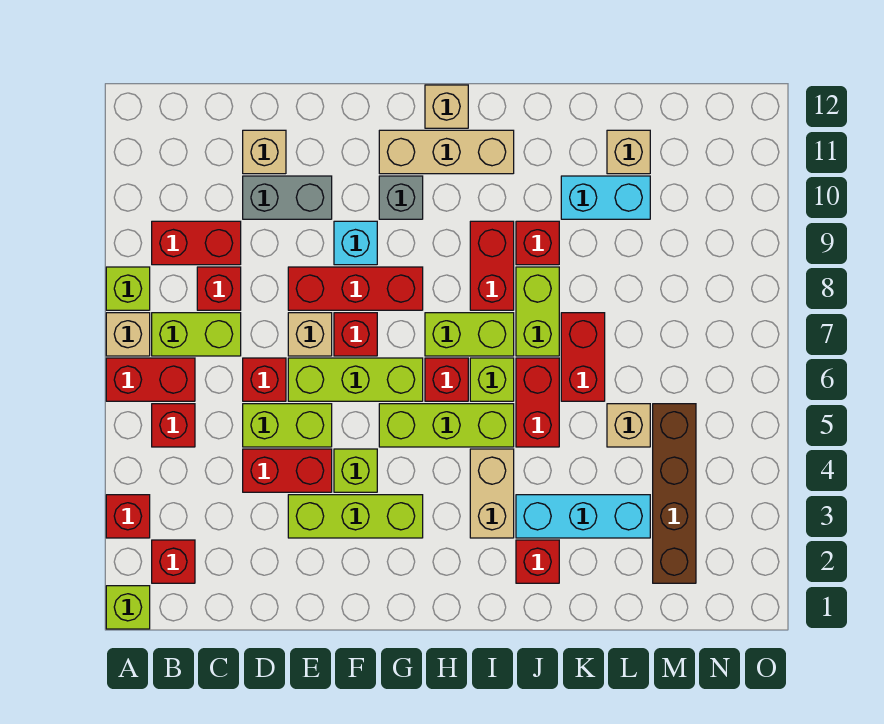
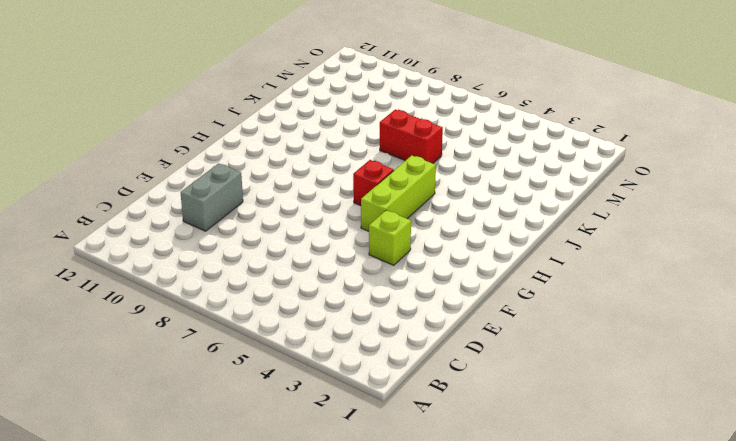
none -> lime 1x1 brick [106,586,150,629]
none -> red 1x1 brick [106,495,150,538]
none -> red 1x2 brick [106,358,195,401]
none -> tan 1x1 brick [106,313,150,356]

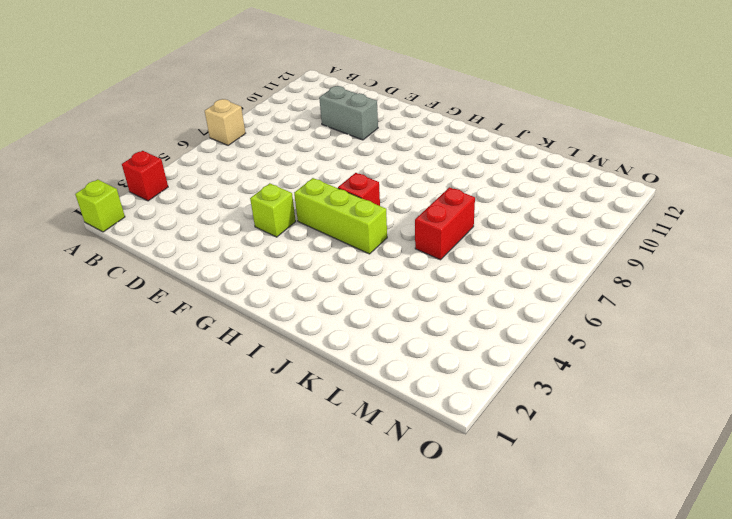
none -> red 1x2 brick [106,358,195,401]
none -> lime 1x1 brick [106,267,150,310]
none -> red 1x1 brick [152,540,195,583]
none -> red 1x1 brick [152,404,195,447]

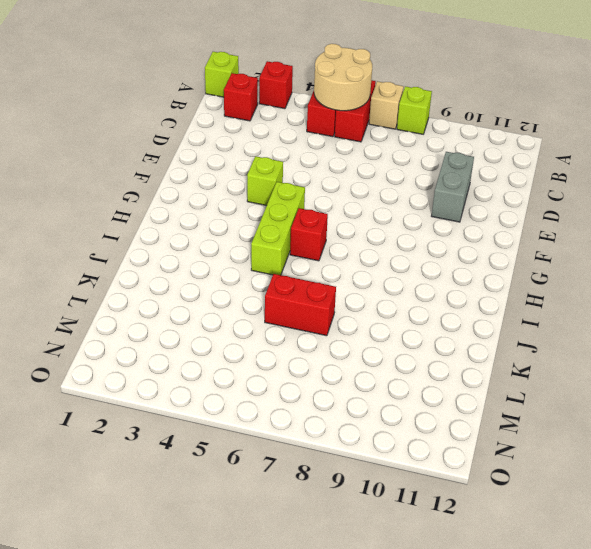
tan 2x2 round brick [314,44,372,111] -> none
none -> lime 1x2 brick [152,313,241,356]
none -> red 1x2 brick [152,221,241,265]
none -> red 1x1 brick [197,267,241,310]
none -> red 1x2 brick [243,449,332,492]

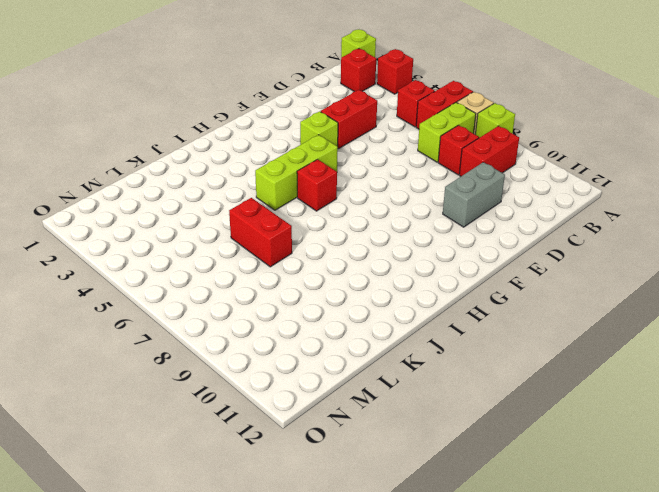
none -> lime 1x2 brick [243,404,332,447]
none -> red 1x1 brick [243,358,286,401]
none -> tan 1x1 brick [243,130,286,174]
none -> lime 1x3 brick [288,495,423,538]

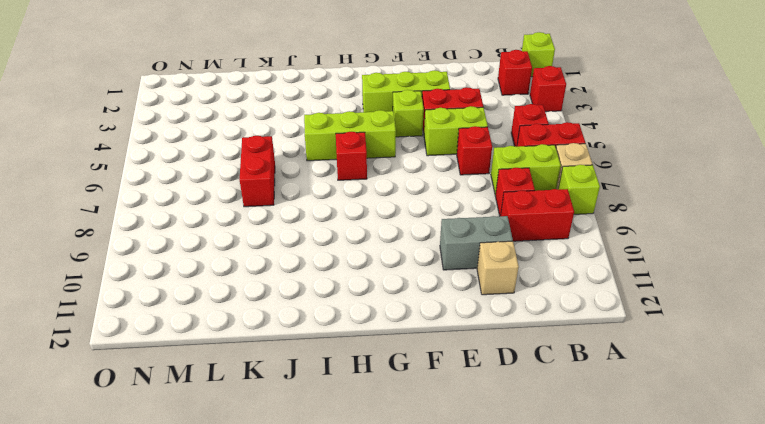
none -> lime 1x3 brick [288,358,423,401]
none -> tan 1x1 brick [288,313,332,356]
none -> red 1x3 brick [288,267,423,310]
none -> red 1x1 brick [334,313,377,356]

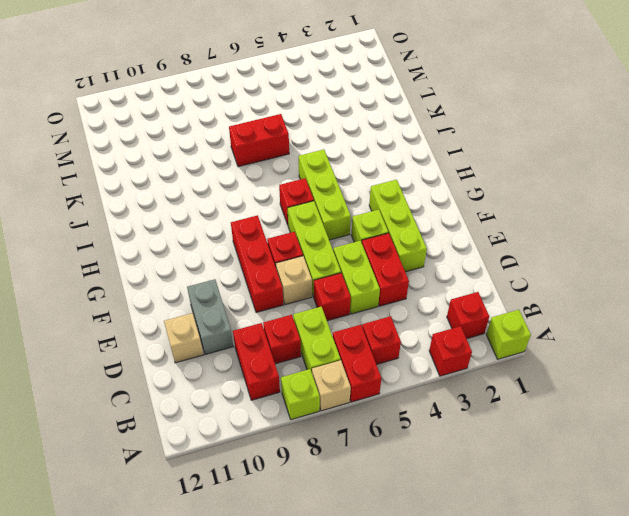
none -> cyan 1x1 brick [334,221,377,265]
none -> grey 1x1 brick [379,176,423,219]
none -> tan 1x3 brick [379,130,514,174]
none -> lime 1x2 brick [425,313,514,356]

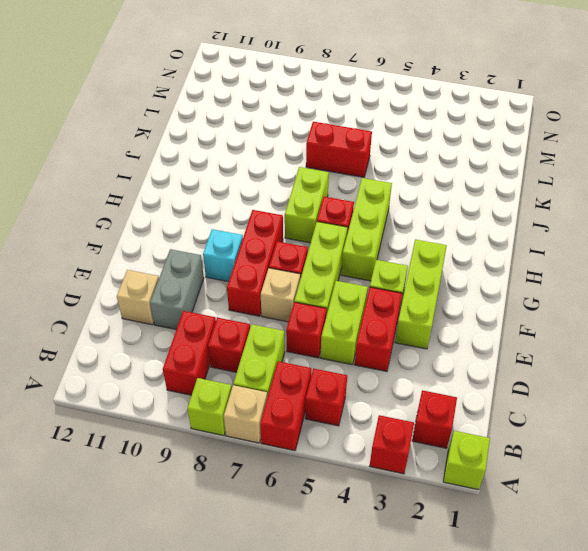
none -> grey 1x1 brick [379,176,423,219]
none -> tan 1x3 brick [379,130,514,174]
none -> tan 1x1 brick [425,85,468,128]
none -> tan 1x2 brick [470,449,514,538]

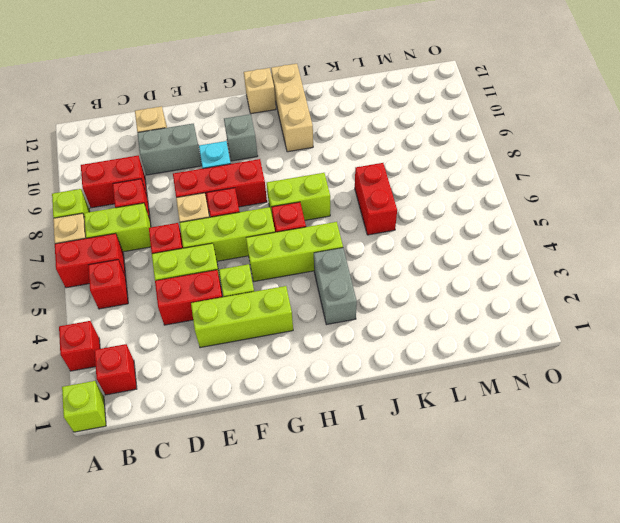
grey 1x2 brick [314,248,357,325] -> tan 1x2 brick [470,449,514,538]
tan 1x3 brick [271,64,313,152] -> tan 1x3 brick turned to [379,130,514,174]
none -> lime 1x1 brick [470,358,514,401]
none -> red 1x2 brick [470,221,514,310]
none -> red 1x1 brick [516,540,559,583]
none -> cyan 1x3 brick [516,495,650,538]

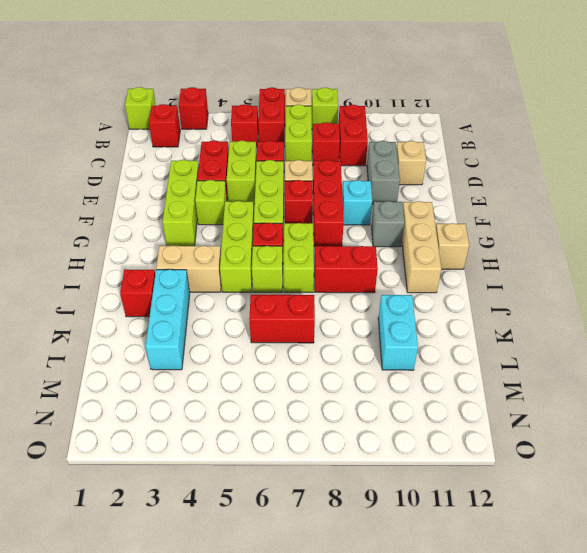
none -> red 1x2 brick [516,358,559,447]
none -> lime 1x2 brick [516,267,559,356]
none -> red 1x1 brick [516,221,559,265]
none -> tan 1x1 brick [607,404,650,447]

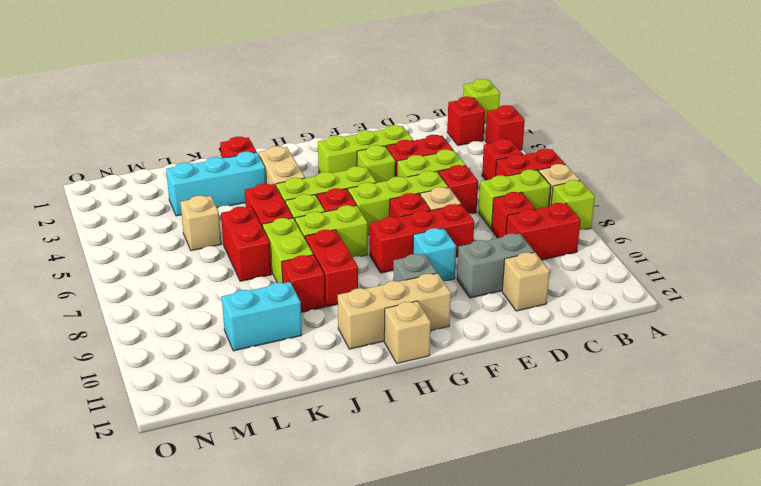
none -> tan 1x1 brick [607,130,650,174]
none -> brown 1x4 brick [653,404,696,583]

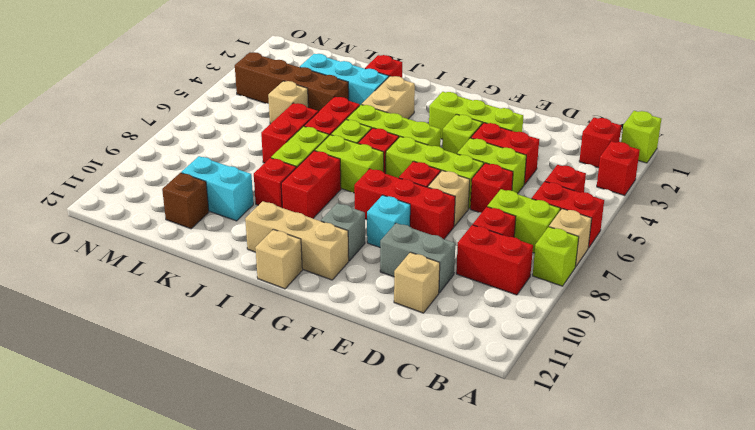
brown 1x4 brick [235,52,349,112] -> brown 1x4 brick turned to [653,404,696,583]
brown 1x1 brick [162,173,209,229] -> tan 1x1 brick [607,130,650,174]

